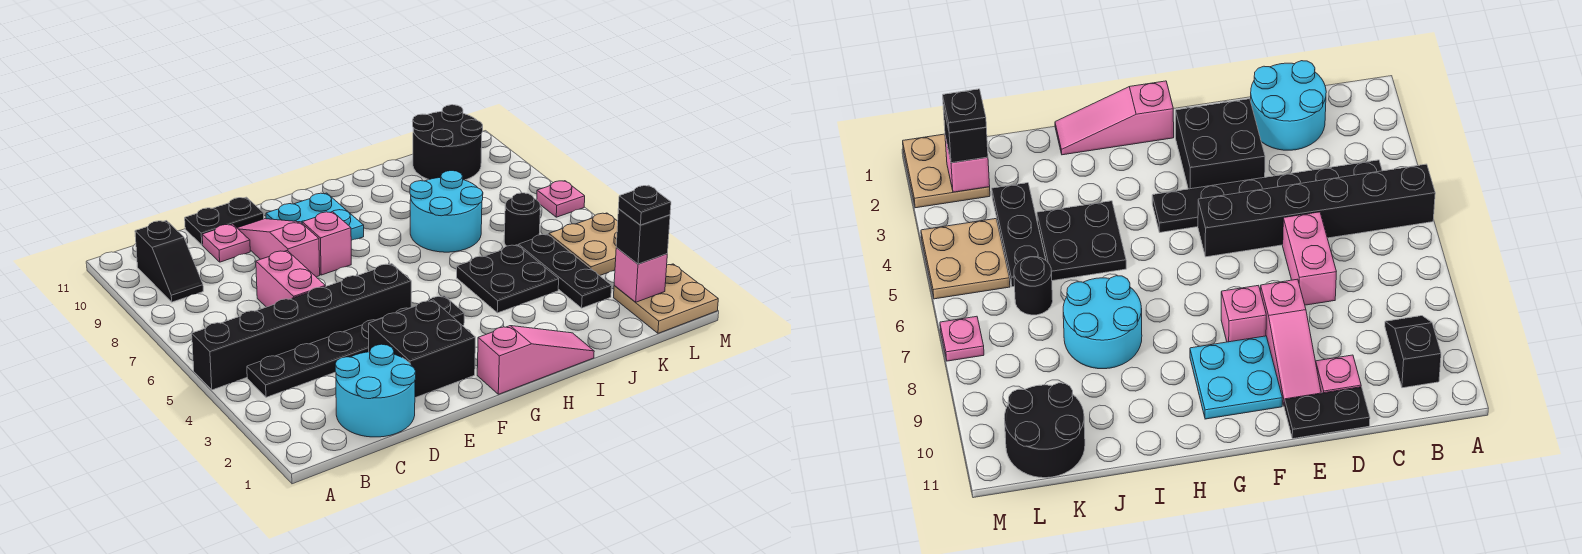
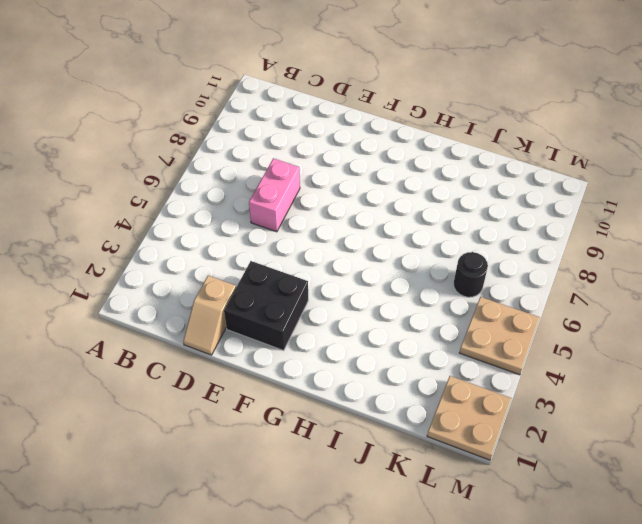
tan 1x2 slope [183,276,236,355] -> cyan 2x2 round brick [335,344,416,437]
none -> black 1x6 brick [192,264,411,390]
none -> black 1x6 plate [247,296,464,397]
none -> black 1x2 slope [135,221,203,302]

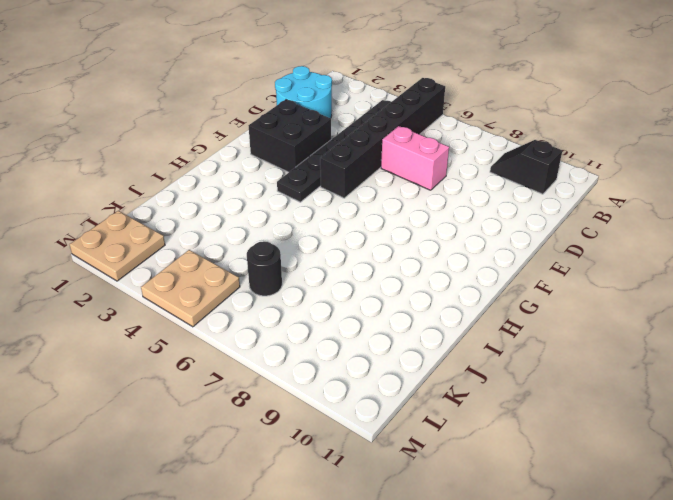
none -> pink 1x1 plate [202,224,250,262]
none -> black 1x2 plate [185,197,264,245]
none -> pink 1x3 slope [238,219,320,277]

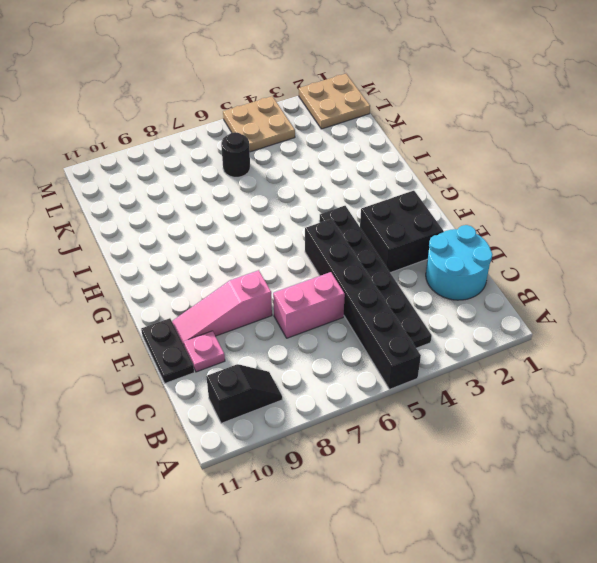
none -> pink 1x1 brick [302,212,351,275]
none -> cyan 2x2 plate [266,193,364,241]
none -> pink 1x3 slope [477,326,594,394]

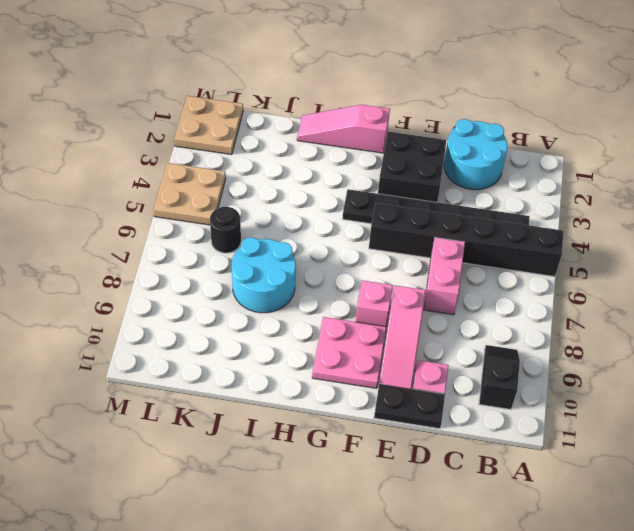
pink 2x2 plate [312,317,386,388] -> cyan 2x2 plate [266,193,364,241]
none -> black 2x2 plate [457,245,559,313]
none -> black 1x3 plate [519,234,612,308]
none -> black 2x2 round brick [413,105,483,180]

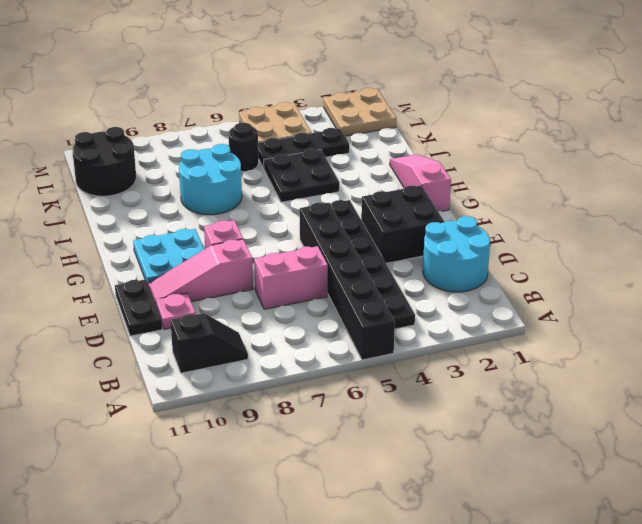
none -> pink 1x1 plate [537,181,585,217]
none -> pink 1x1 brick [614,248,667,302]
none -> black 1x1 brick [616,209,670,264]

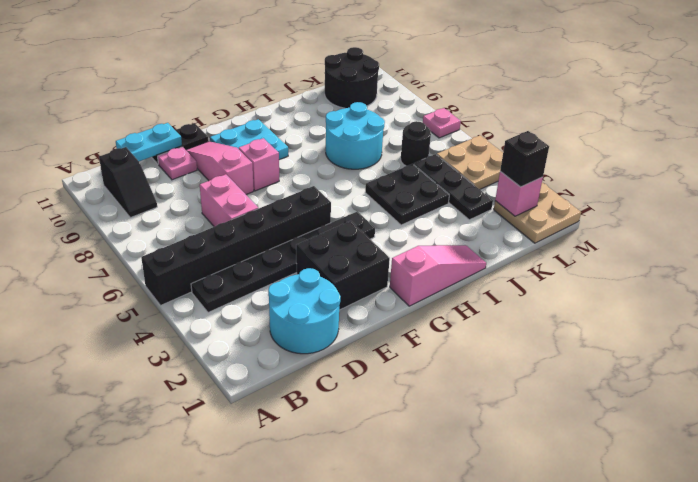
cyan 1x2 plate [116,123,182,161] -> none
none -> black 1x1 plate [619,185,671,225]

